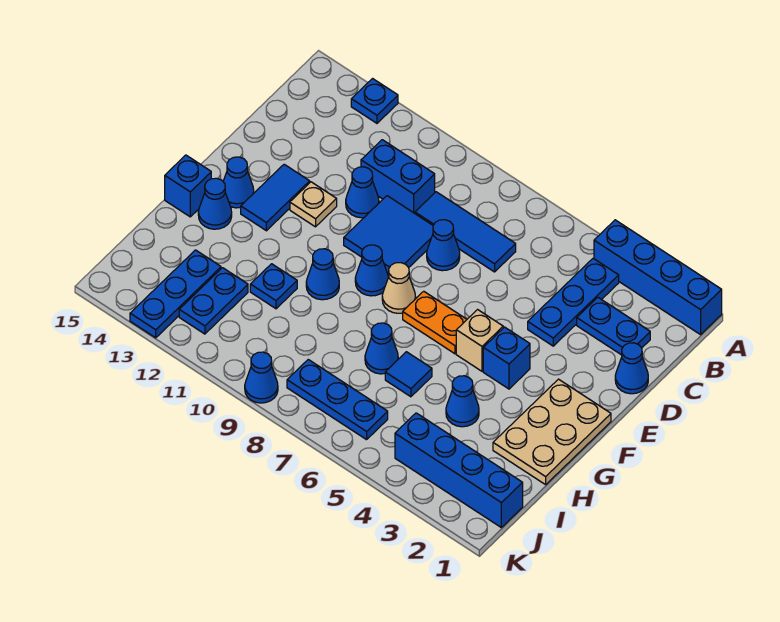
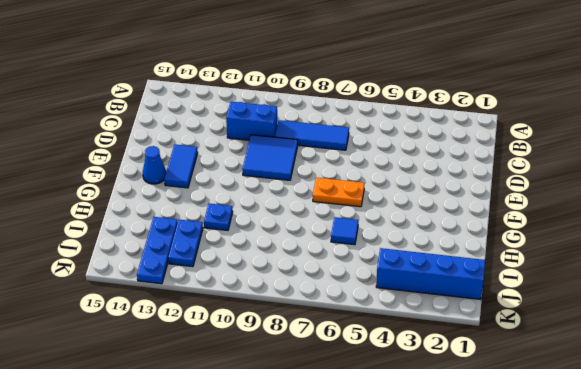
none -> blue 1x4 brick [594,220,722,335]
none -> blue 1x1 plate [351,79,398,123]
none -> blue 1x3 plate [528,258,619,346]
none -> blue 1x2 plate [577,297,650,355]

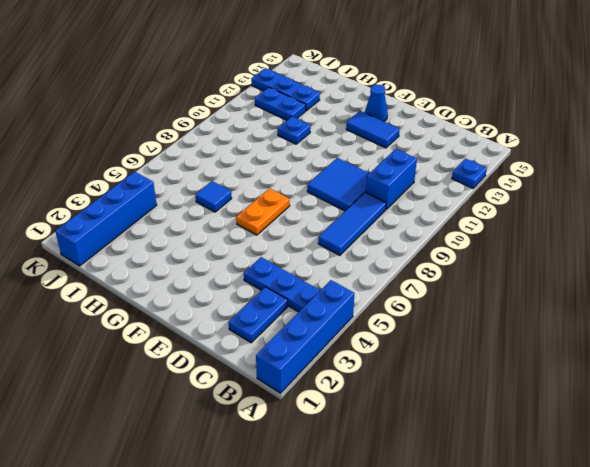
none -> blue 1x1 cone [615,343,648,394]
none -> blue 1x1 cone [427,220,460,271]
none -> blue 1x1 cone [346,167,379,218]
none -> tan 1x1 plate [290,182,337,227]

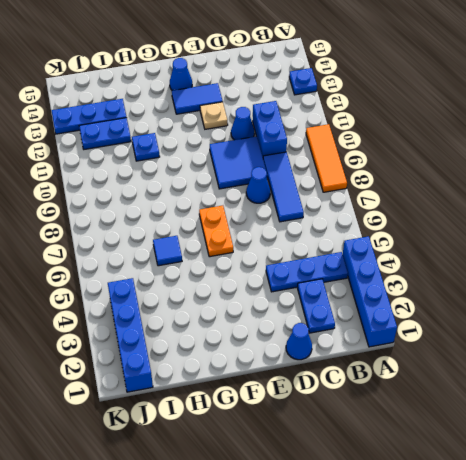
orange 1x3 tile [306,124,347,192] -> none
none -> tan 2x3 plate [493,379,611,485]
none -> blue 1x1 brick [483,327,530,389]
none -> tan 1x1 brick [456,310,503,371]
none -> tan 1x1 cone [382,263,416,313]

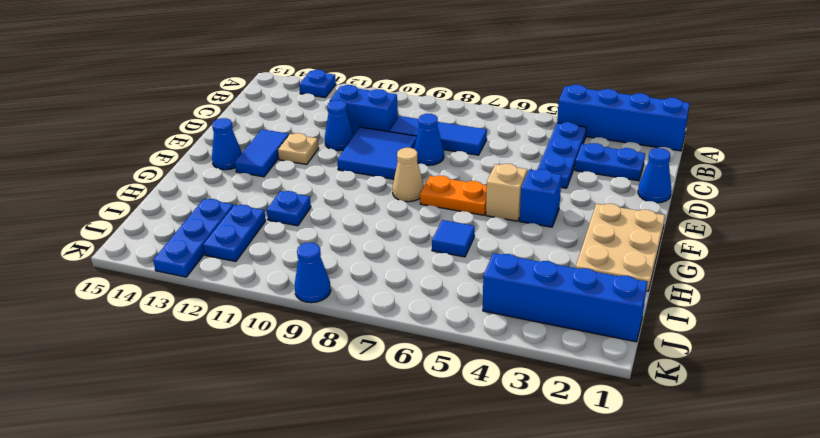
none -> blue 1x1 cone [355,245,388,296]
none -> blue 1x1 cone [306,249,339,300]
none -> blue 1x1 cone [198,178,232,229]
none -> blue 1x1 brick [165,155,211,217]

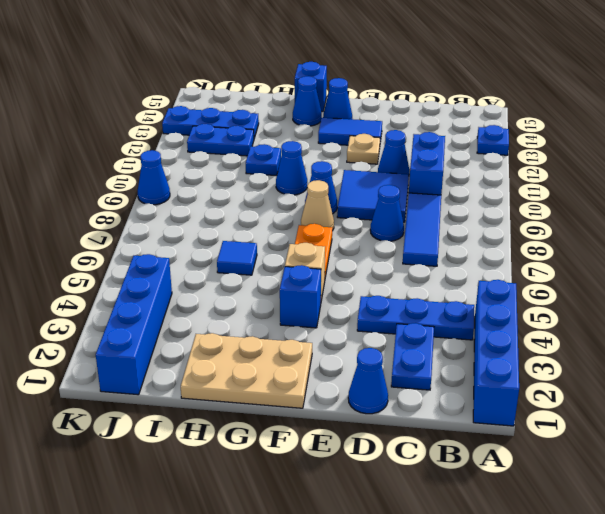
none -> blue 1x1 cone [446,376,479,427]
none -> blue 1x1 cone [365,323,398,374]
none -> blue 1x3 plate [287,360,388,440]

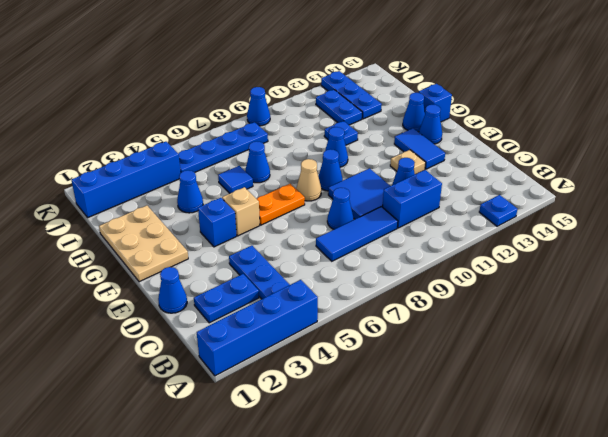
blue 1x4 plate [178,122,268,173] -> blue 1x3 plate [287,360,388,440]

